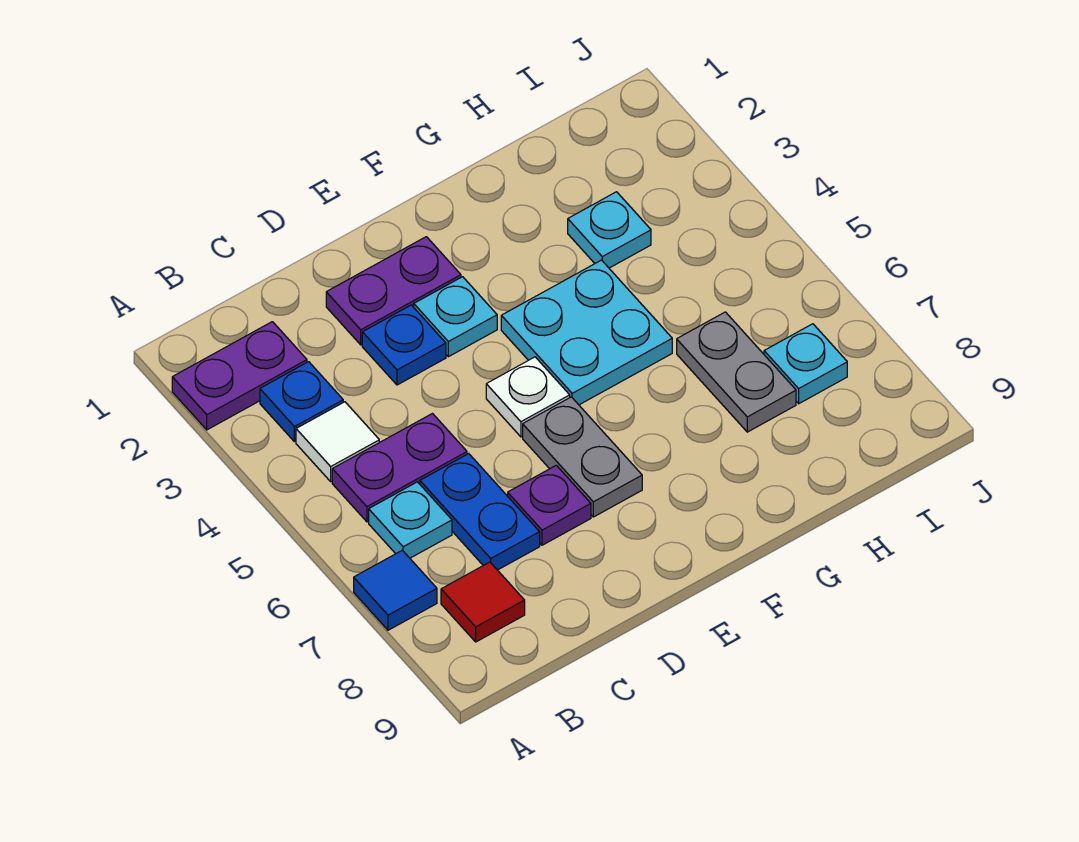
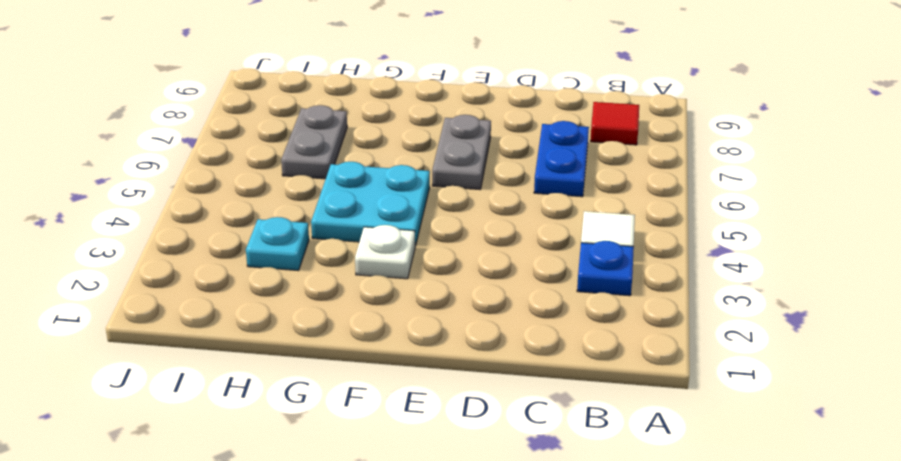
white 1x1 plate [355,225,415,279] -> white 1x1 plate moved to [486,357,570,437]
none -> purple 1x2 plate [172,322,307,430]
none -> blue 1x1 tile [354,550,437,630]
none -> purple 1x2 plate [332,414,467,522]

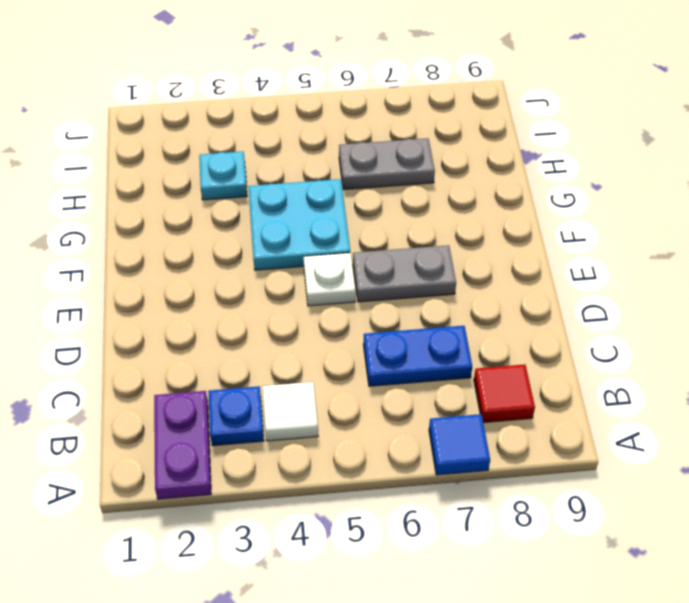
none -> purple 1x2 plate [332,414,467,522]
none -> cyan 1x1 plate [369,482,452,558]
none -> purple 1x2 plate [326,237,461,345]

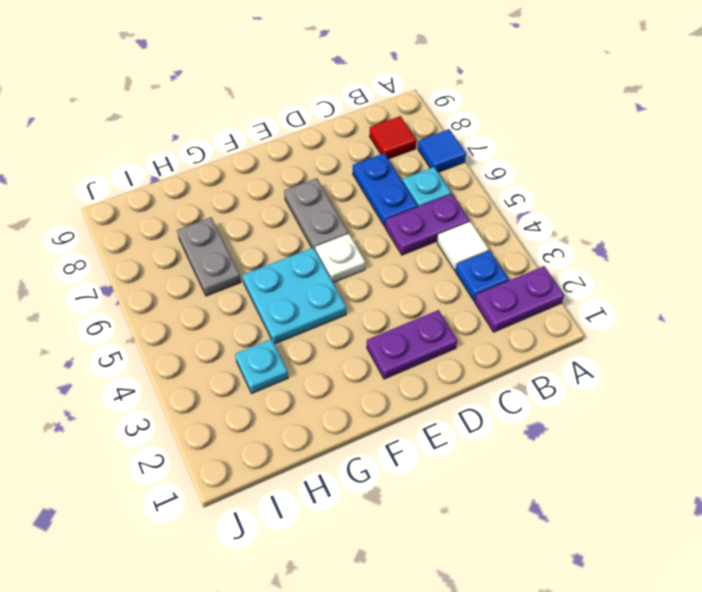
none -> blue 1x1 plate [362,305,446,385]
none -> purple 1x1 plate [508,465,591,545]
none -> cyan 1x1 plate [414,277,497,357]

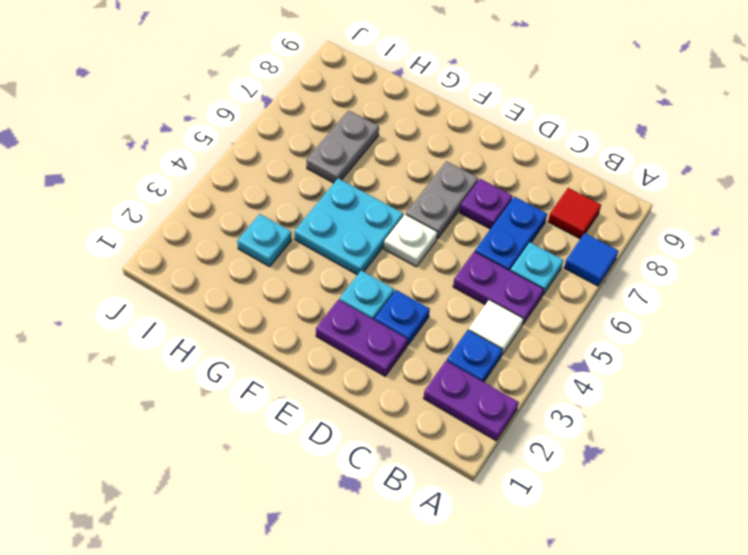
none -> cyan 1x1 plate [764,324,847,404]

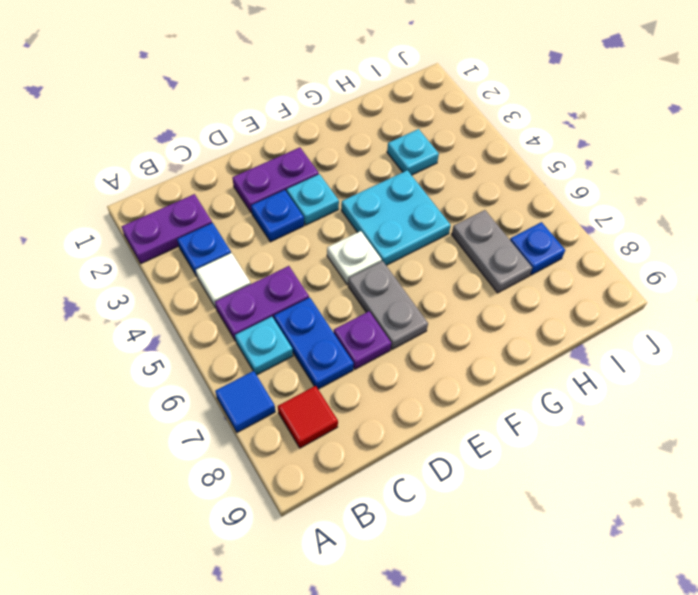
blue 1x1 plate [510,222,565,275] -> cyan 1x1 plate [764,324,847,404]

